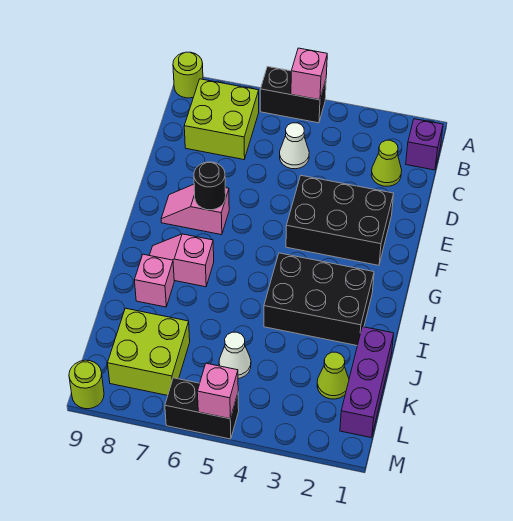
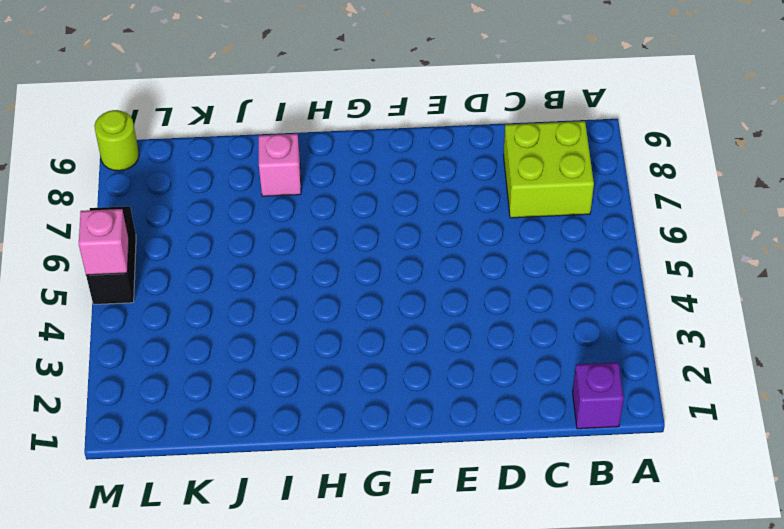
none -> black 1x2 brick [260,67,326,123]
none -> lime 1x1 round brick [173,52,203,98]
none -> lime 1x1 cone [371,140,402,186]

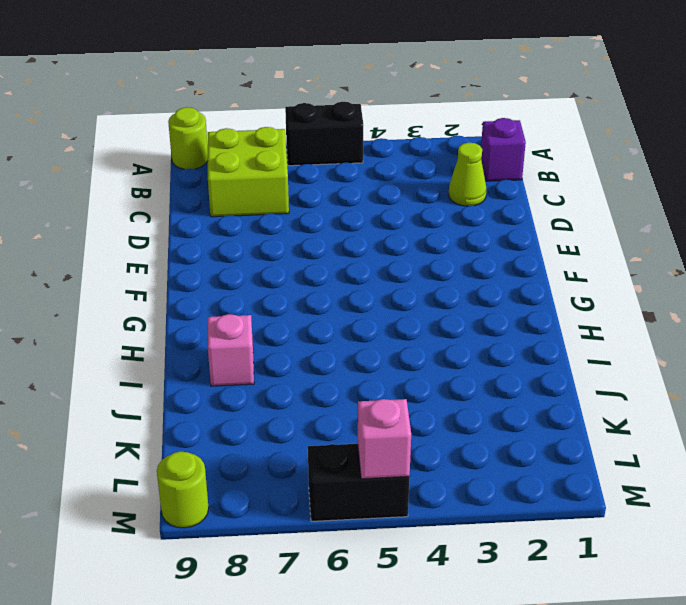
none -> white 1x1 cone [280,123,309,169]
none -> black 2x3 brick [286,176,394,265]
none -> pink 1x2 slope [161,184,229,235]

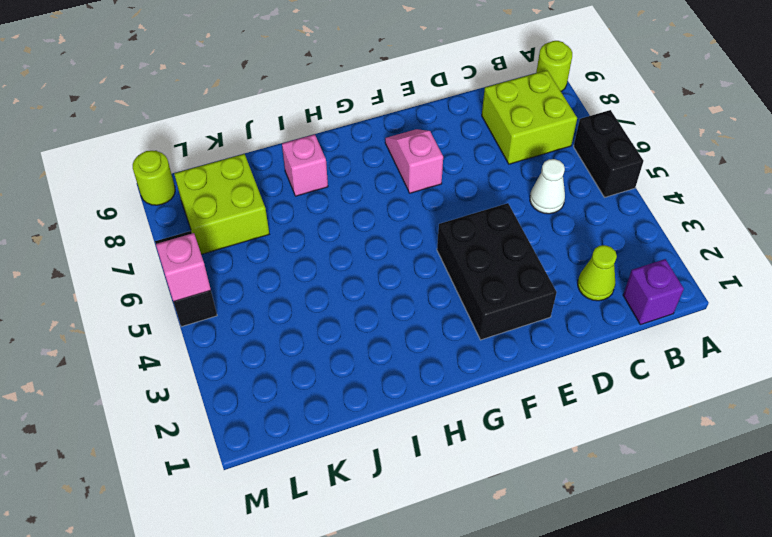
none -> black 2x3 brick [264,253,374,346]
none -> pink 1x2 slope [149,234,214,287]
none -> purple 1x3 brick [340,327,394,438]

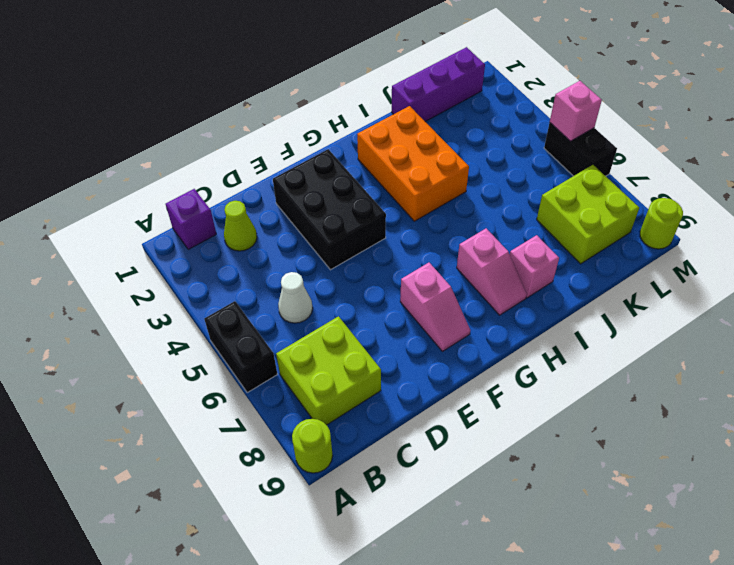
orange 2x3 brick [357,106,469,221] -> black 2x3 brick [264,253,374,346]
none -> lime 1x1 cone [317,352,349,399]
none -> white 1x1 cone [219,332,251,379]
none -> pink 1x1 brick [291,48,327,100]

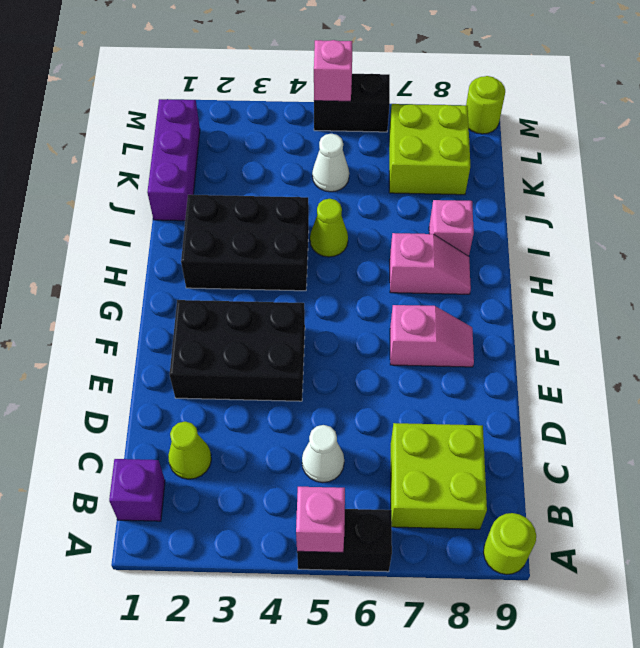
lime 1x1 cone [310,199,348,257] -> lime 1x1 cone moved to [317,352,349,399]
none -> black 1x1 round brick [194,162,226,210]

